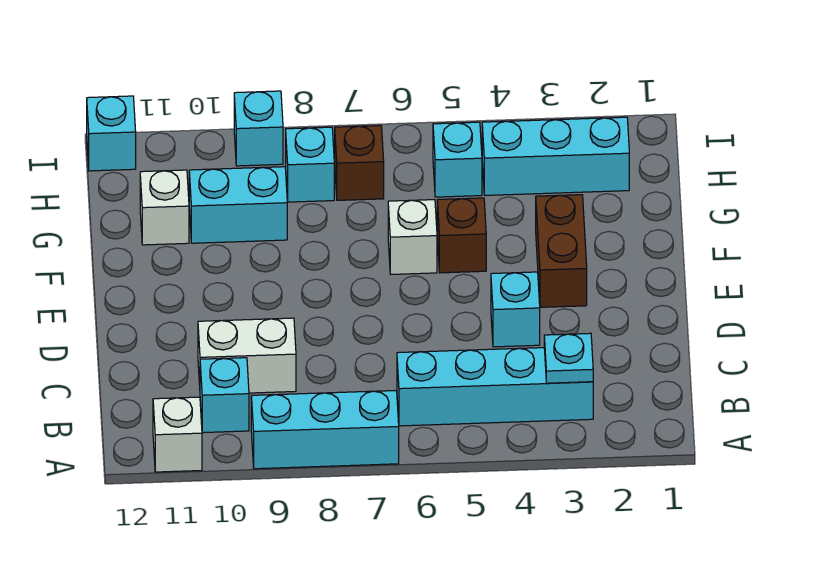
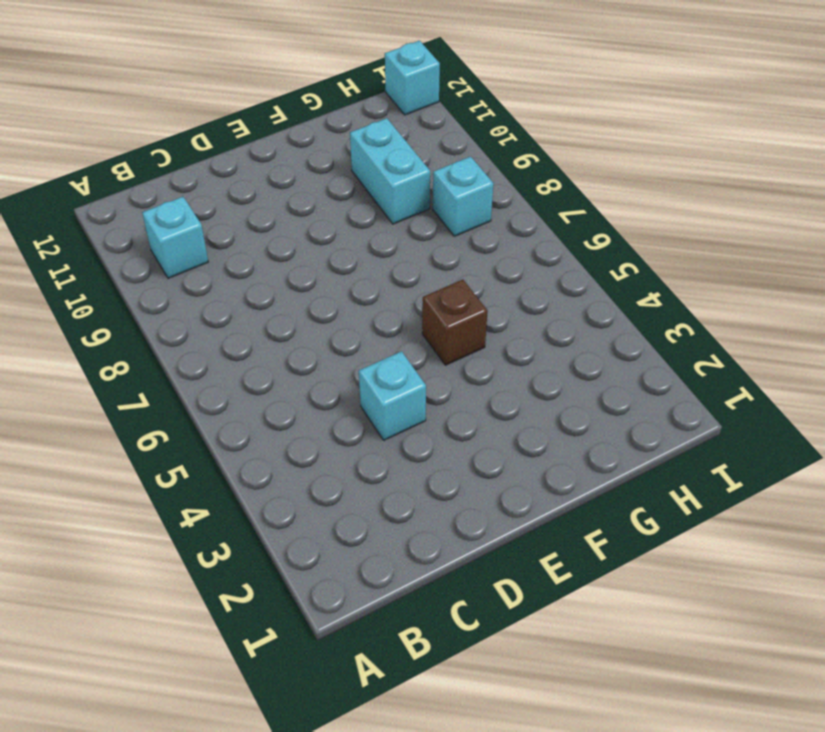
none -> cyan 1x3 brick [251,391,399,469]
none -> white 1x1 brick [153,397,202,472]
none -> cyan 1x4 brick [397,348,593,426]

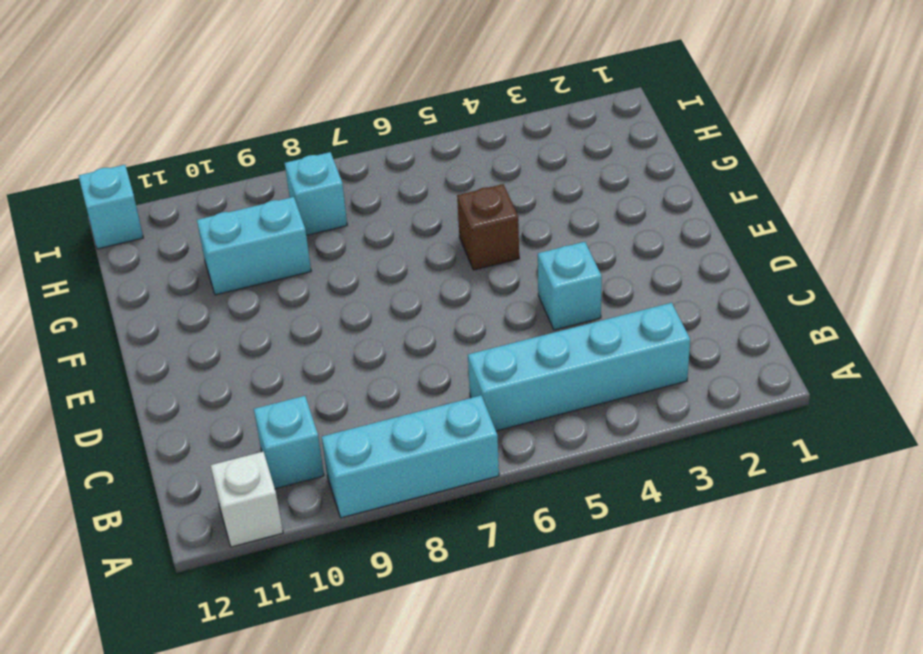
none -> white 1x2 brick [198,318,296,393]
none -> brown 1x2 brick [536,195,587,307]
none -> white 1x1 brick [388,200,437,274]

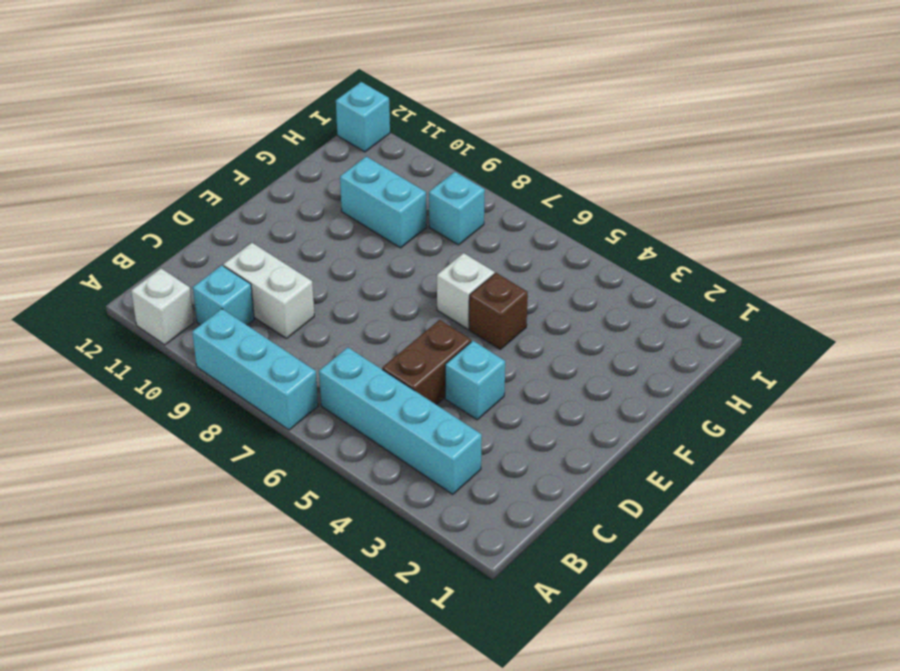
brown 1x2 brick [382,320,471,405] -> brown 1x2 brick moved to [536,195,587,307]
none -> white 1x1 brick [140,170,189,245]
none -> cyan 1x3 brick [482,117,629,195]
none -> cyan 1x1 brick [433,122,482,197]

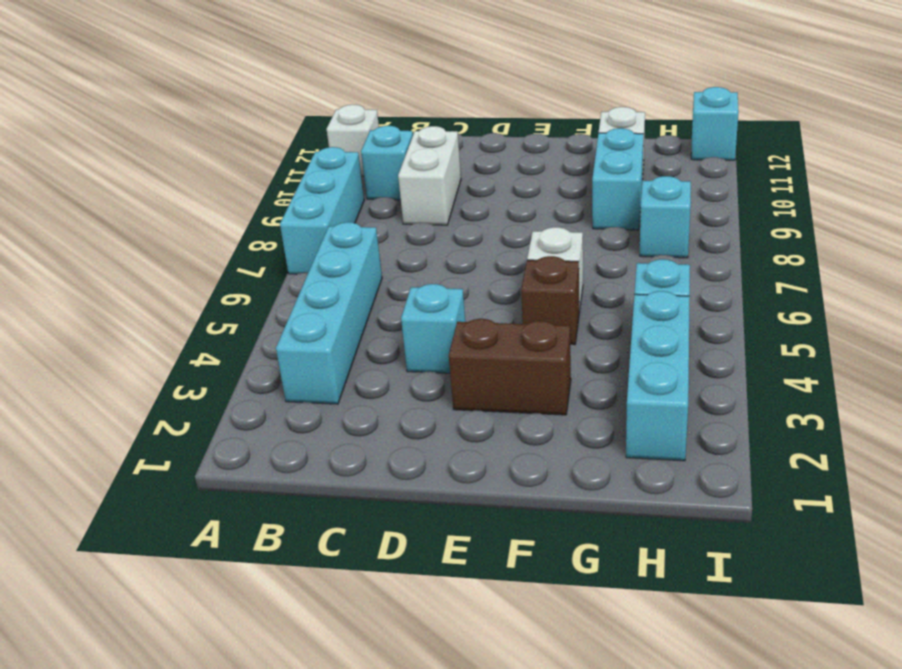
none -> brown 1x1 brick [335,126,384,200]
none -> cyan 1x1 brick [234,91,283,166]
none -> cyan 1x1 plate [544,333,593,383]

